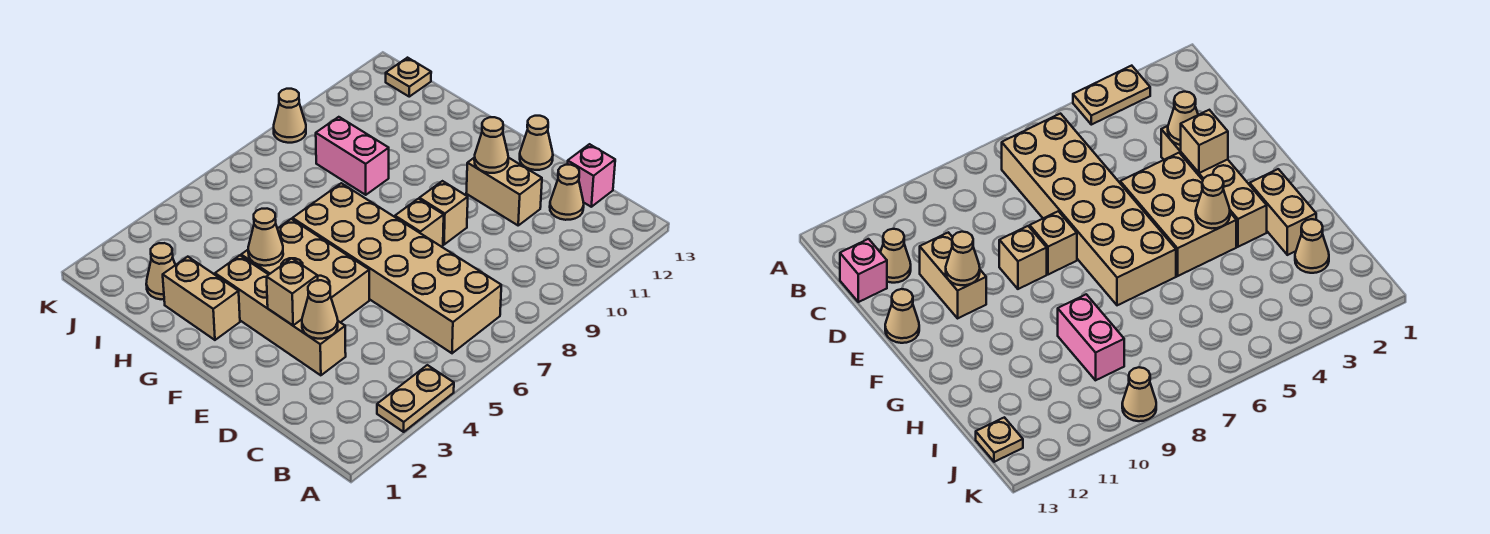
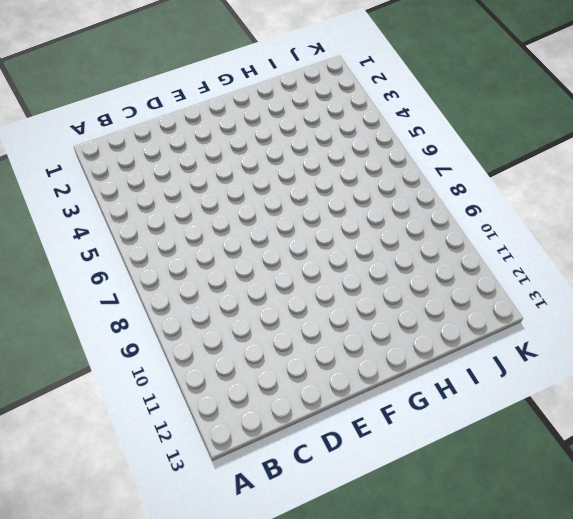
none -> tan 1x2 plate [377,365,454,432]
none -> tan 2x6 brick [292,183,501,353]
none -> tan 1x1 cone [550,165,584,220]

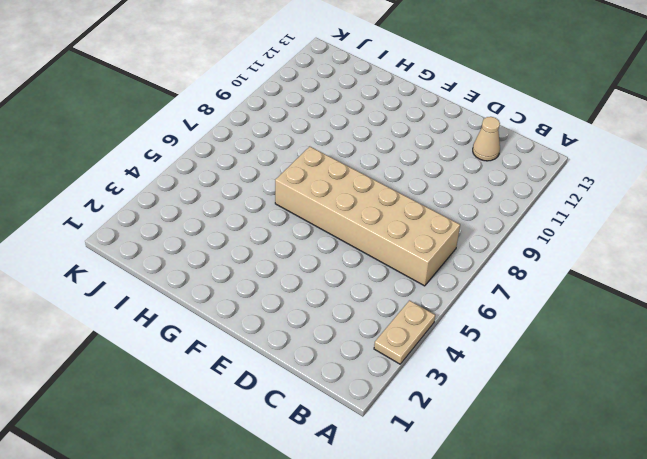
none -> pink 1x1 brick [567,144,615,207]
none -> tan 1x4 brick [215,255,346,375]
none -> tan 1x2 brick [466,157,542,225]

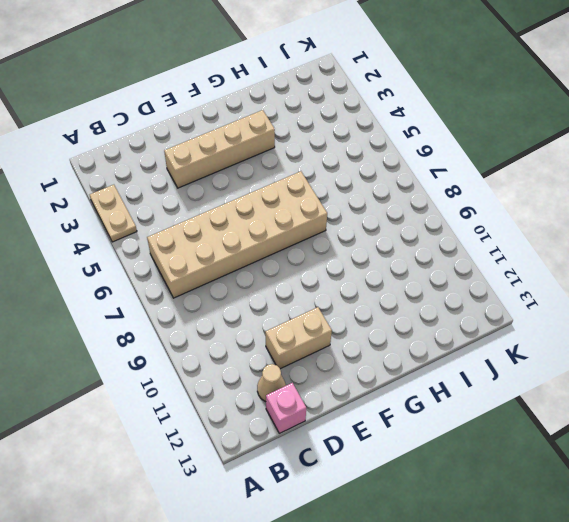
none -> tan 2x3 brick [241,219,369,322]
none -> tan 1x1 brick [395,199,444,247]
none -> tan 1x1 brick [419,181,468,245]

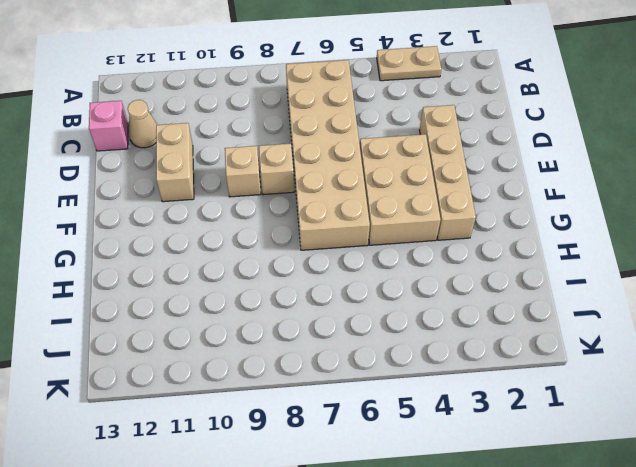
none -> tan 1x1 cone [520,116,553,170]
none -> tan 1x2 brick [163,257,240,340]
none -> pink 1x2 brick [316,117,389,195]

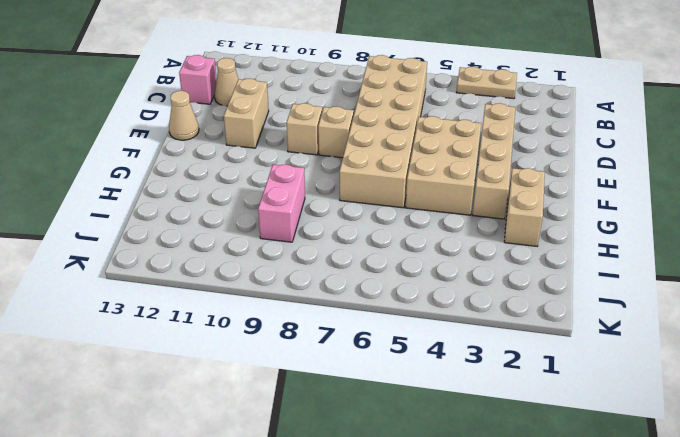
none -> tan 1x1 cone [146,243,175,299]
none -> tan 1x1 plate [386,58,431,97]
none -> tan 1x1 cone [274,89,306,143]

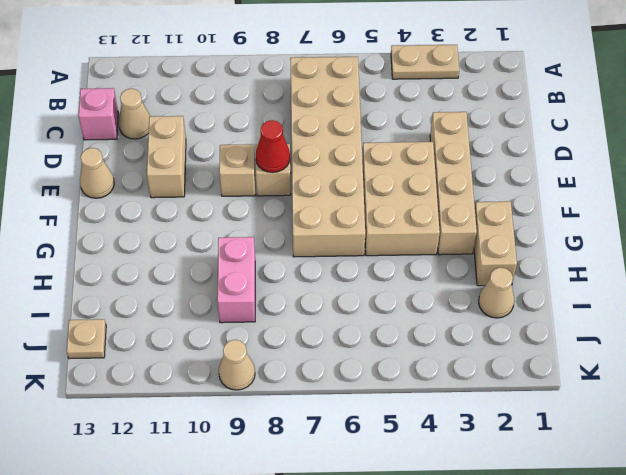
red 1x1 cone [256,120,290,173] -> none
none -> tan 1x1 cone [302,280,338,339]
none -> tan 1x1 brick [267,258,318,325]
none -> tan 1x1 cone [474,117,508,173]

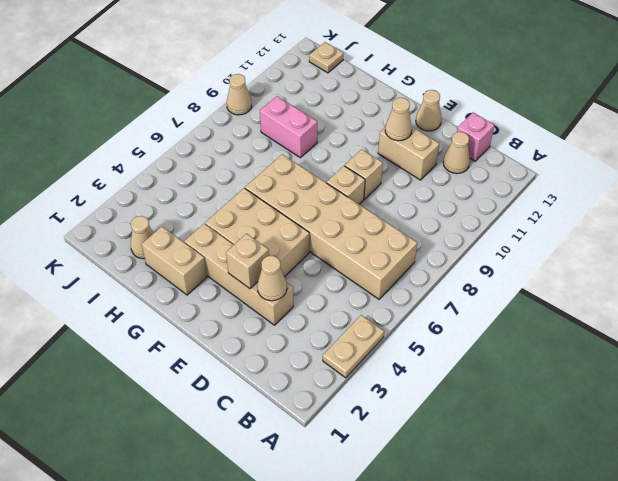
none -> tan 1x1 cone [248,209,283,266]

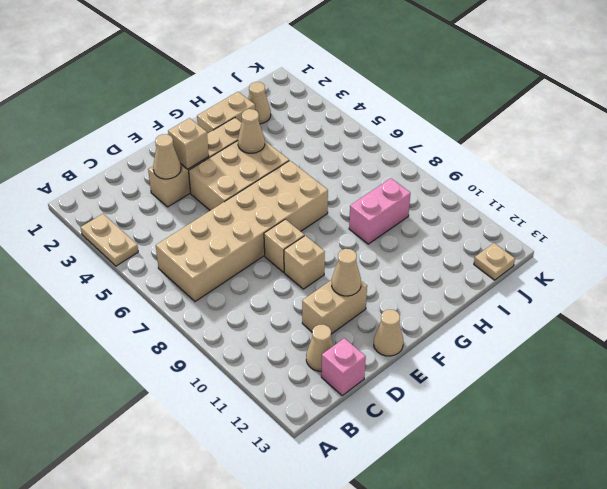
none -> tan 1x1 cone [274,89,306,143]

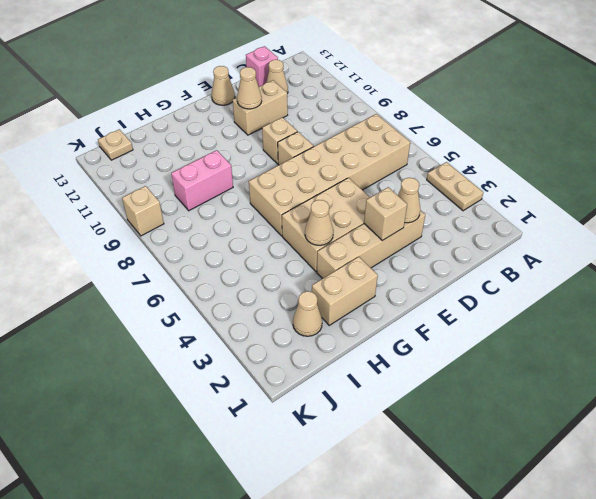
tan 1x1 brick [122,186,164,236] -> tan 1x1 cone [274,89,306,143]

